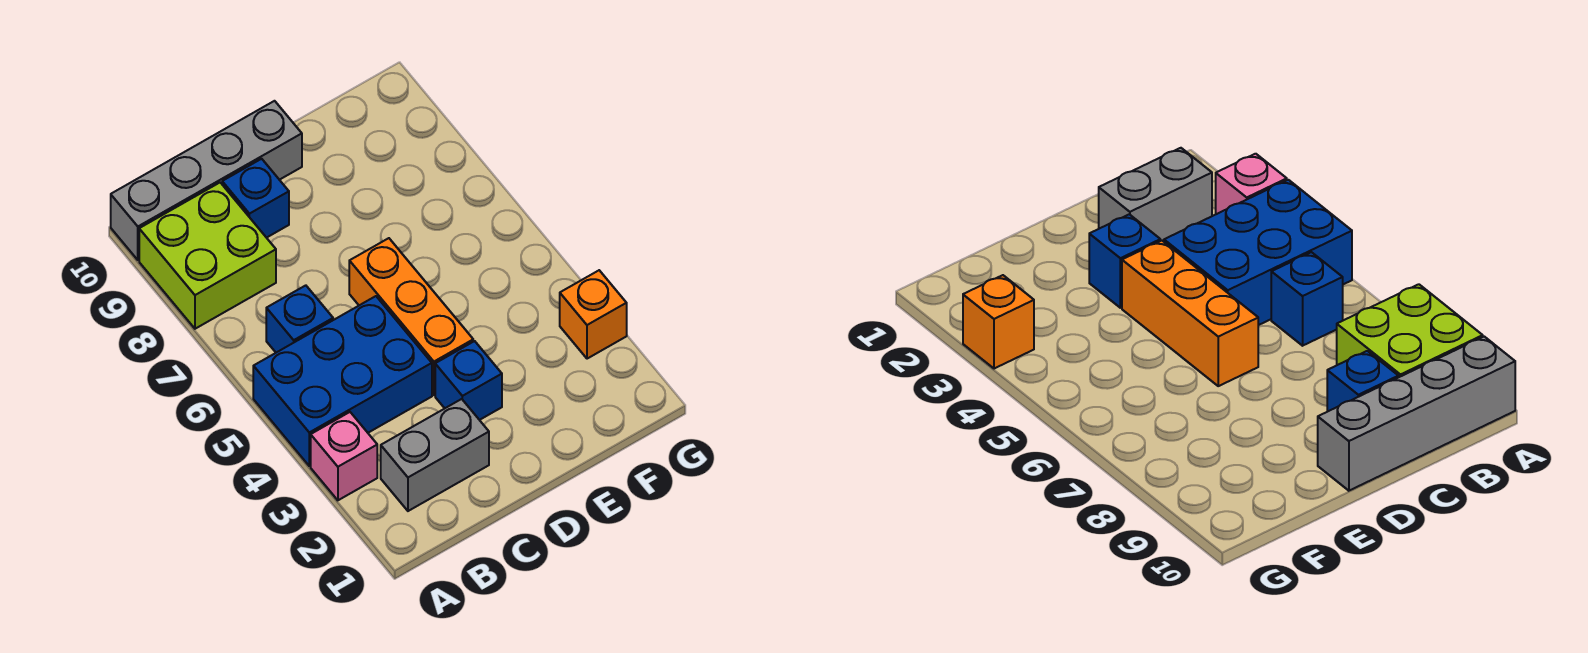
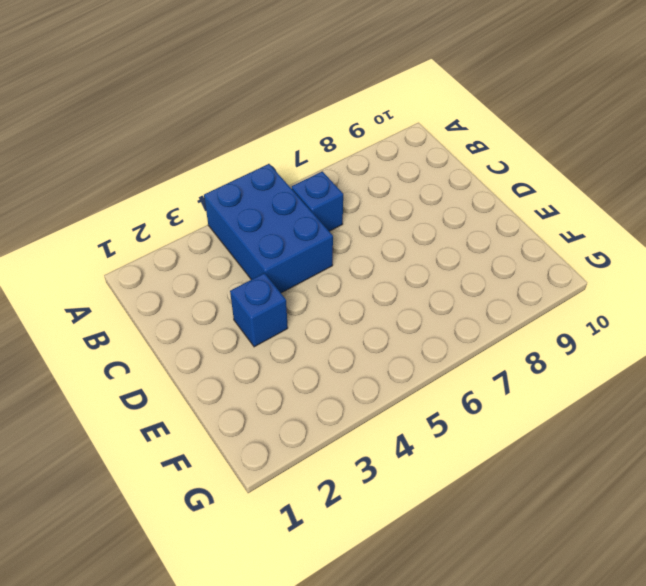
none -> pink 1x1 brick [311,412,377,500]
none -> lime 2x2 brick [139,183,276,329]

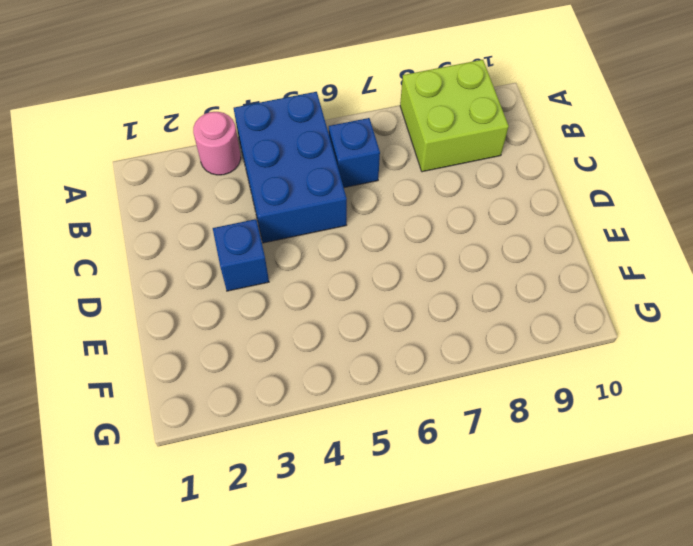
pink 1x1 round brick [193,112,241,175] -> pink 1x1 brick [311,412,377,500]
none -> grey 1x4 brick [111,101,302,260]
none -> grey 1x2 brick [381,399,489,511]

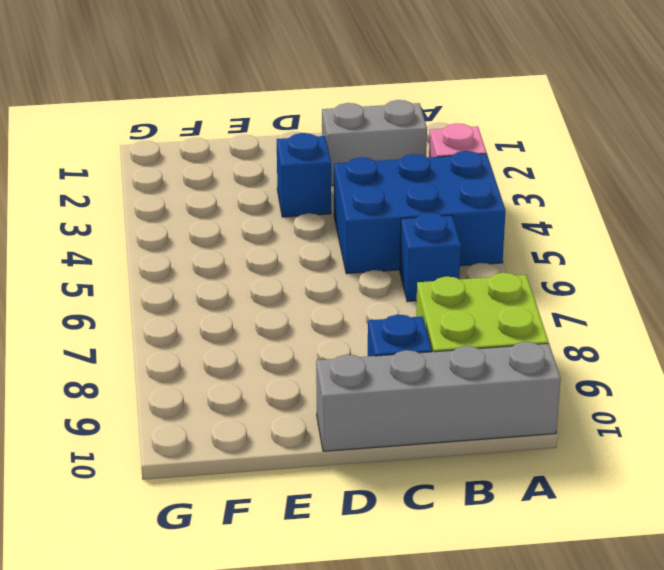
none -> orange 1x3 brick [349,238,473,395]
none -> orange 1x1 brick [560,270,627,359]

